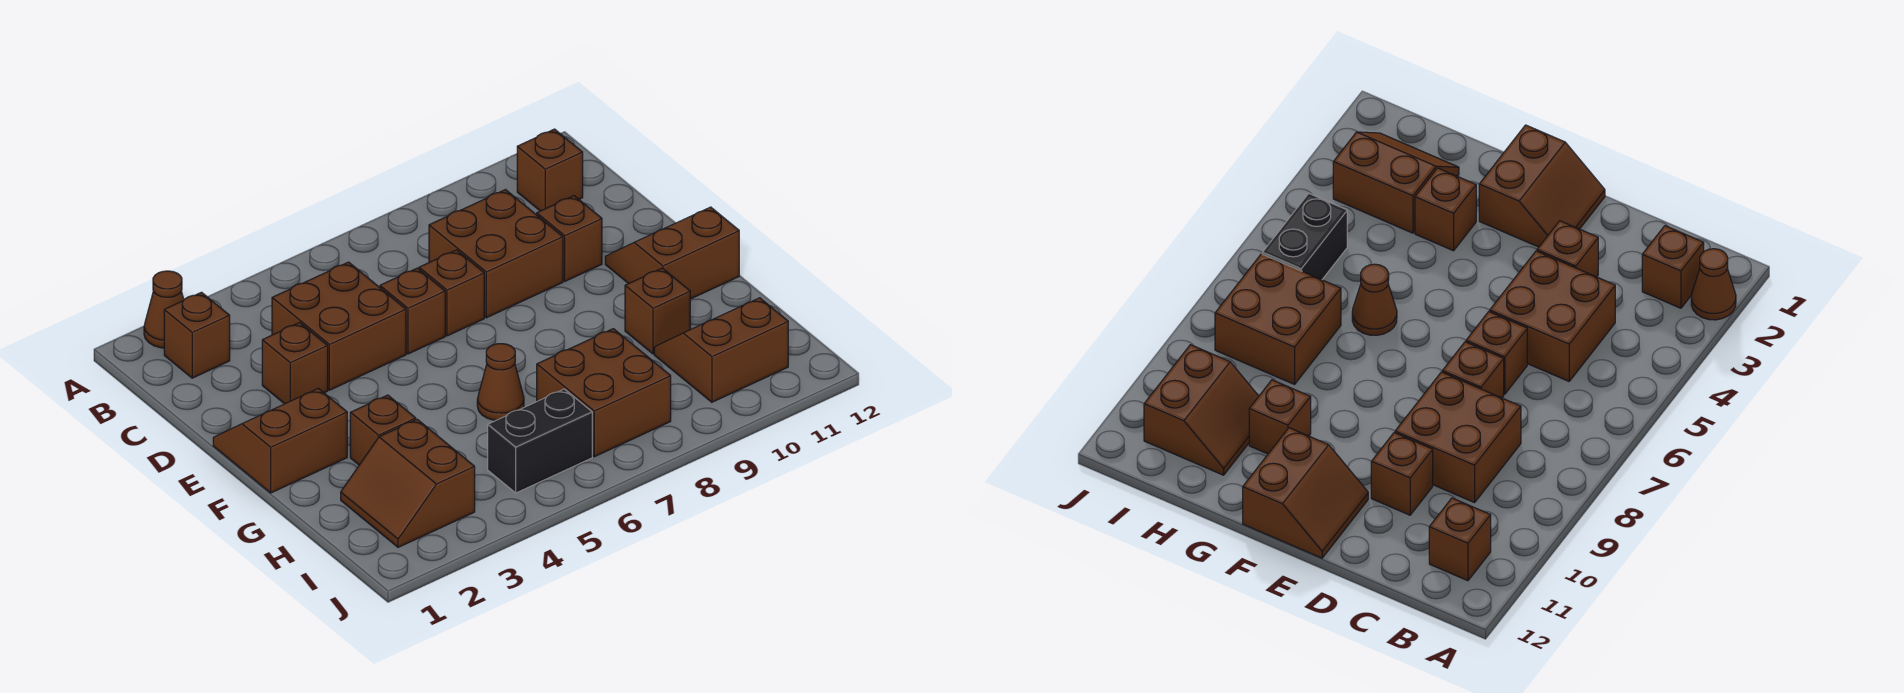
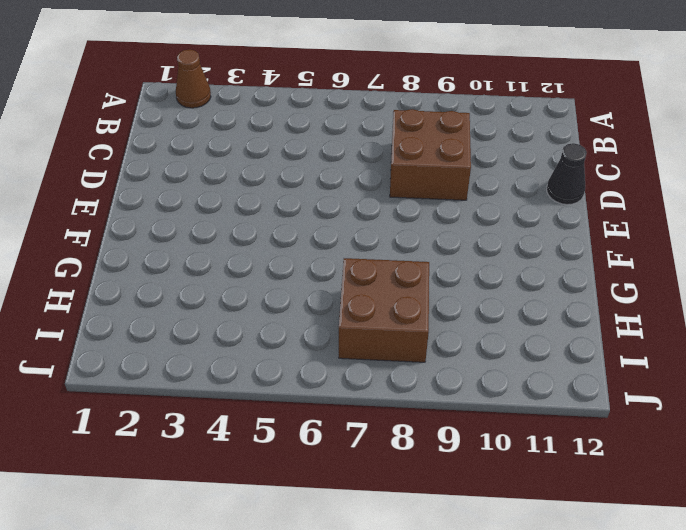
black 1x1 cone [547,143,587,205] -> none
none -> brown 1x1 brick [164,292,230,378]
none -> brown 1x1 brick [517,129,583,211]
none -> brown 2x2 brick [272,262,406,390]

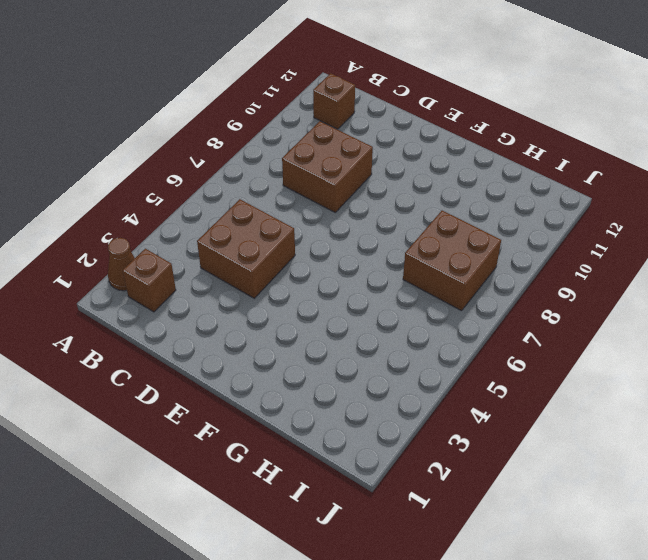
none -> brown 1x1 brick [262,323,328,404]
none -> brown 1x1 brick [380,268,445,354]
none -> brown 1x1 brick [419,250,484,336]

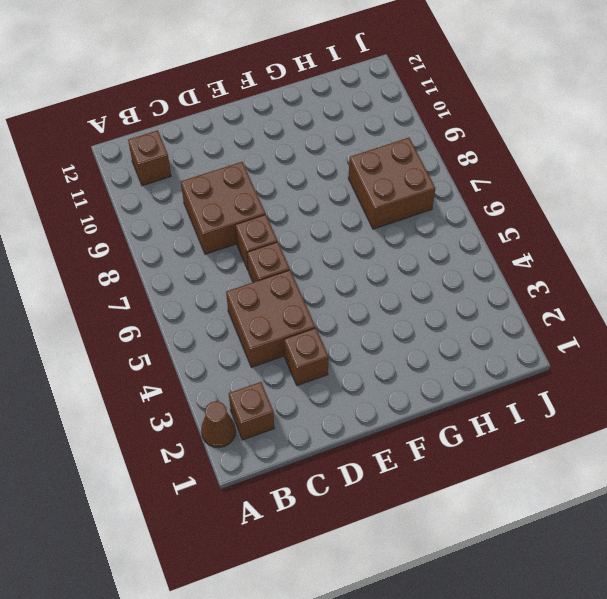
none -> brown 1x1 brick [537,196,602,281]
none -> brown 2x2 slope [213,389,347,493]
none -> brown 2x2 slope [605,207,739,299]

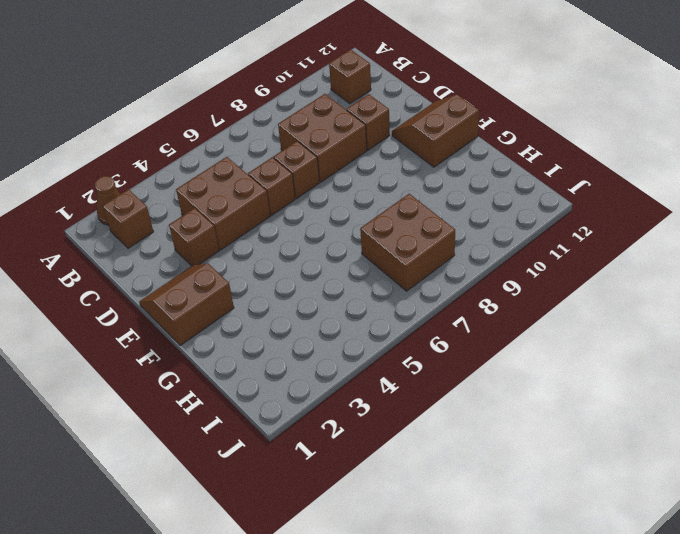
none -> brown 1x1 brick [350,395,416,465]
none -> brown 1x1 cone [477,344,524,421]
none -> brown 1x1 brick [625,268,690,354]

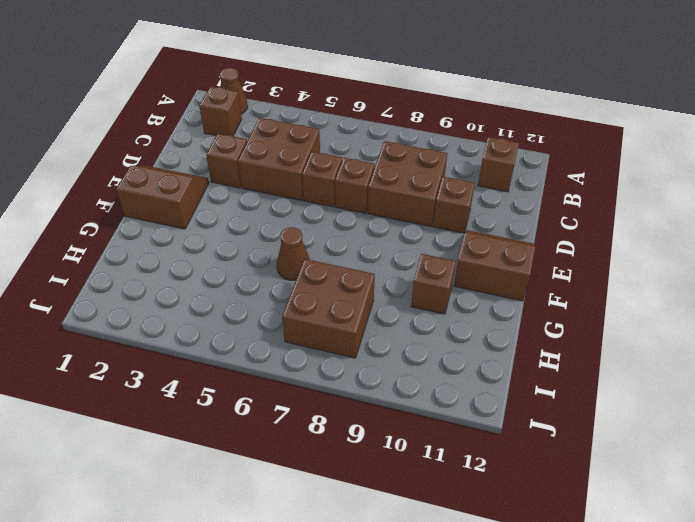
none -> brown 1x1 brick [350,395,416,465]
none -> brown 2x2 slope [341,419,475,547]
none -> brown 2x2 slope [654,298,788,402]

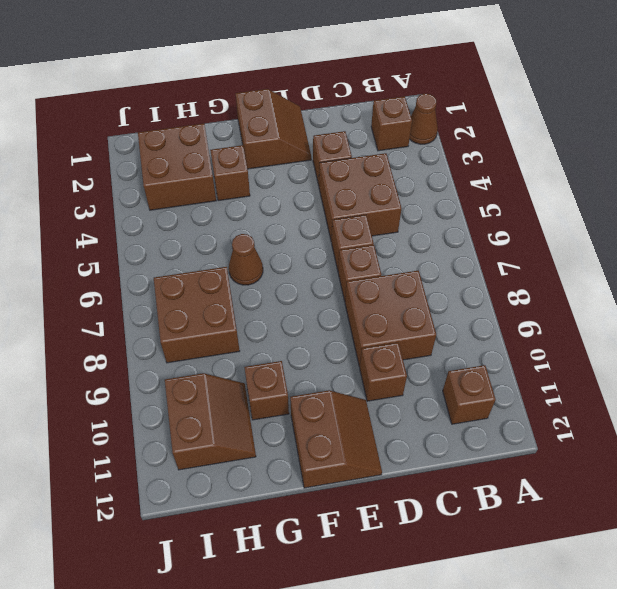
brown 2x2 brick [138,123,216,210] -> brown 2x2 slope [341,419,475,547]
none -> black 1x2 brick [488,389,592,493]

